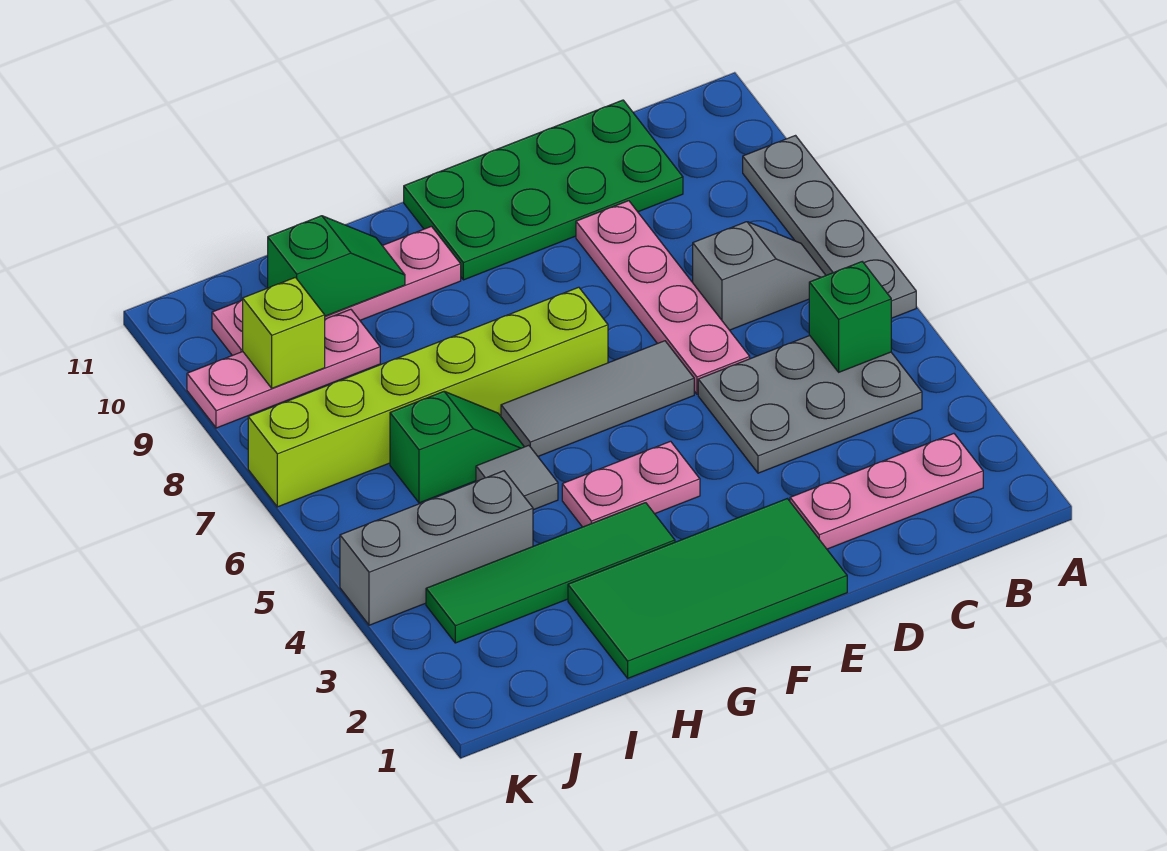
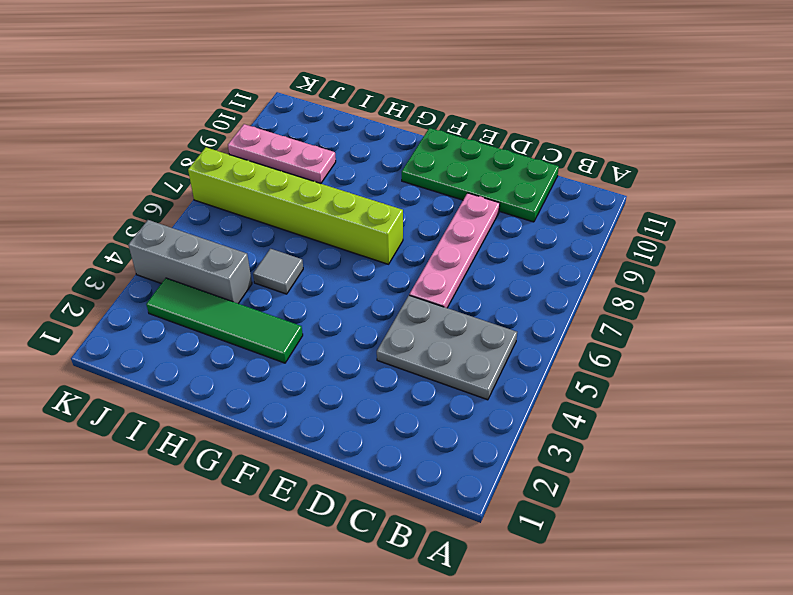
none -> grey 1x4 plate [743,136,916,318]
none -> pink 1x3 plate [790,434,983,549]
none -> grey 1x2 slope [693,222,826,330]

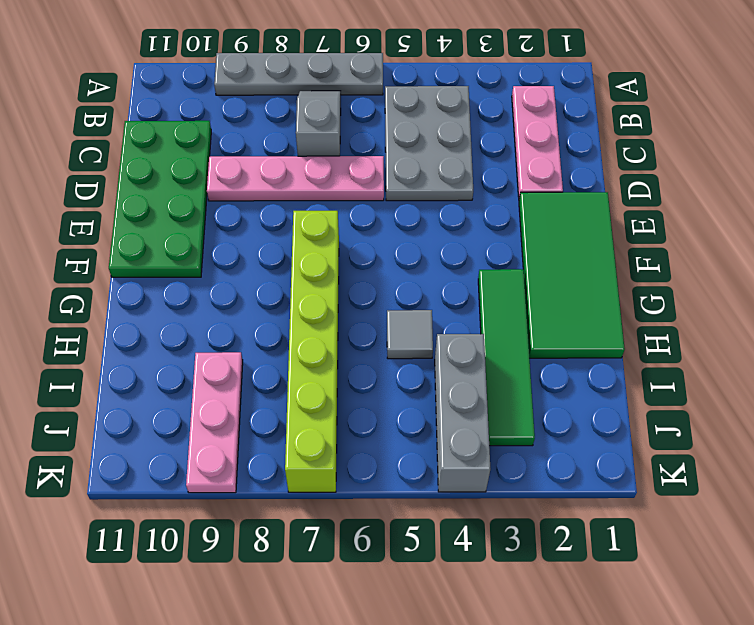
none -> grey 1x3 tile [501,341,694,456]
none -> pink 1x2 plate [562,441,700,527]
none -> pink 1x4 plate [212,226,461,356]

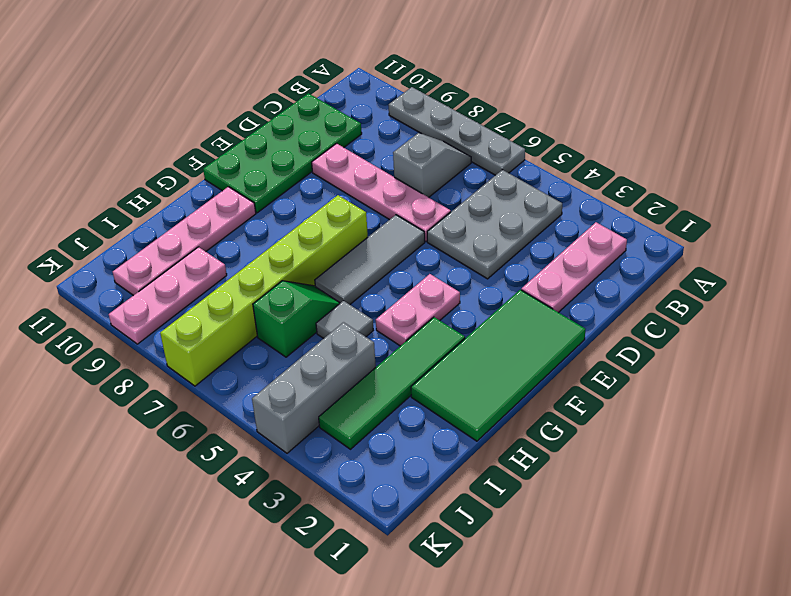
none -> green 1x1 brick [809,262,891,372]
none -> green 1x2 slope [268,216,405,316]
none -> lime 1x1 brick [243,277,325,388]

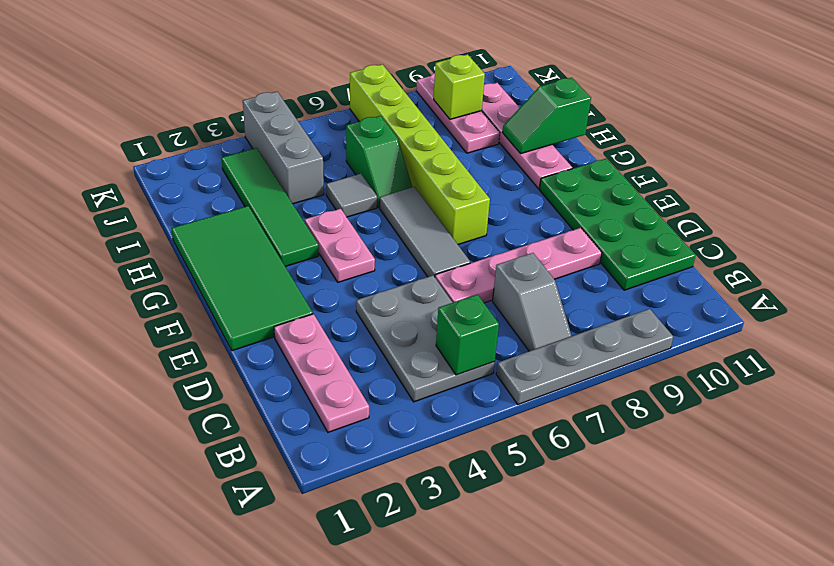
green 1x2 slope [502,78,591,153] -> green 1x2 slope turned to [268,216,405,316]

